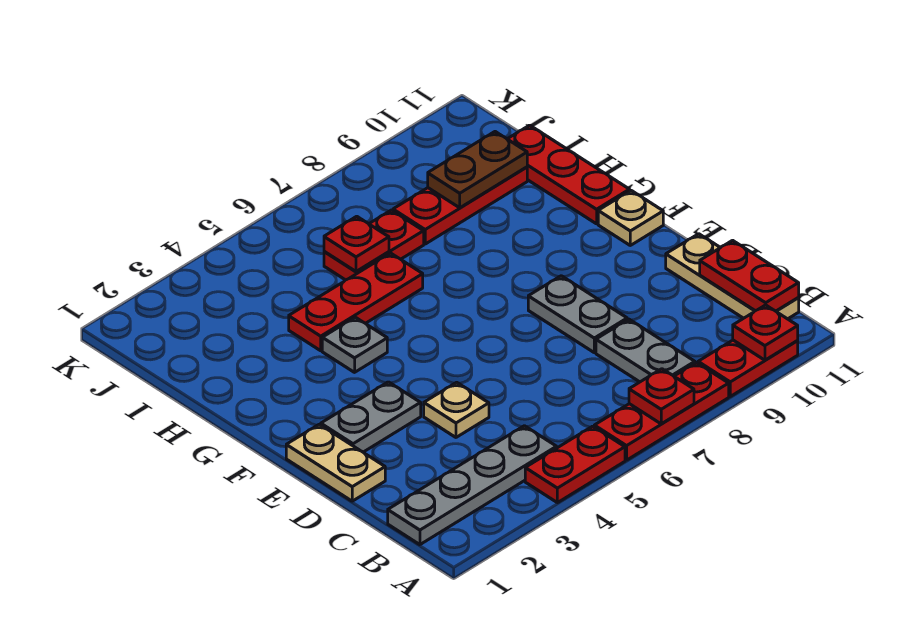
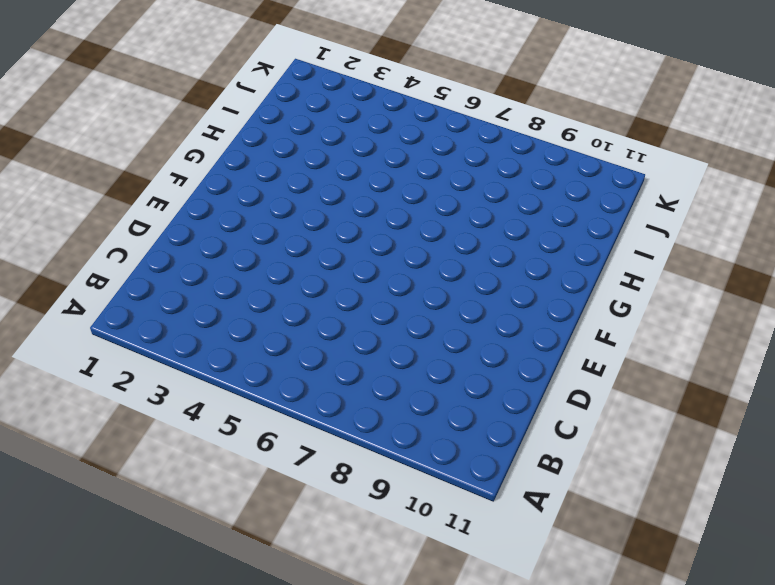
none -> red 1x2 plate [525,426,625,503]
none -> red 1x3 plate [594,363,729,460]
none -> red 1x2 plate [698,340,798,396]

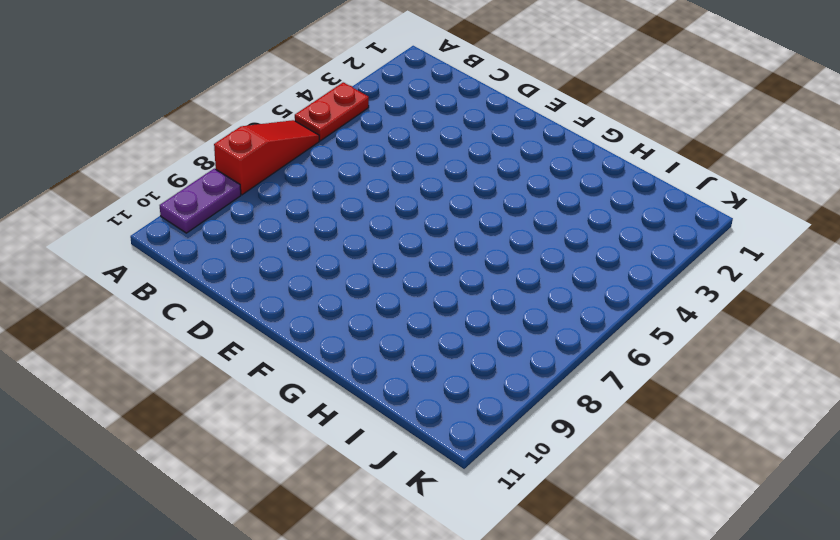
red 1x3 slope [214,120,319,195] -> red 1x3 plate [594,363,729,460]
purple 1x2 plate [160,169,241,233] -> red 1x2 plate [698,340,798,396]
none -> grey 1x4 plate [388,426,557,545]
none -> grey 1x2 plate [596,319,695,382]
none -> tan 1x3 plate [666,234,799,319]

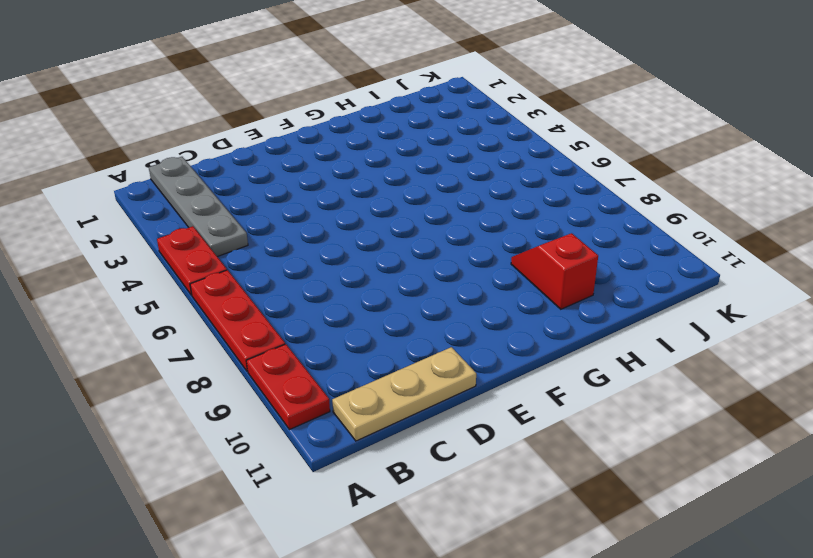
red 1x2 slope [511,233,598,309] -> none
none -> grey 1x2 plate [596,319,695,382]
none -> tan 1x2 plate [286,424,385,501]
none -> tan 1x1 plate [424,382,489,437]

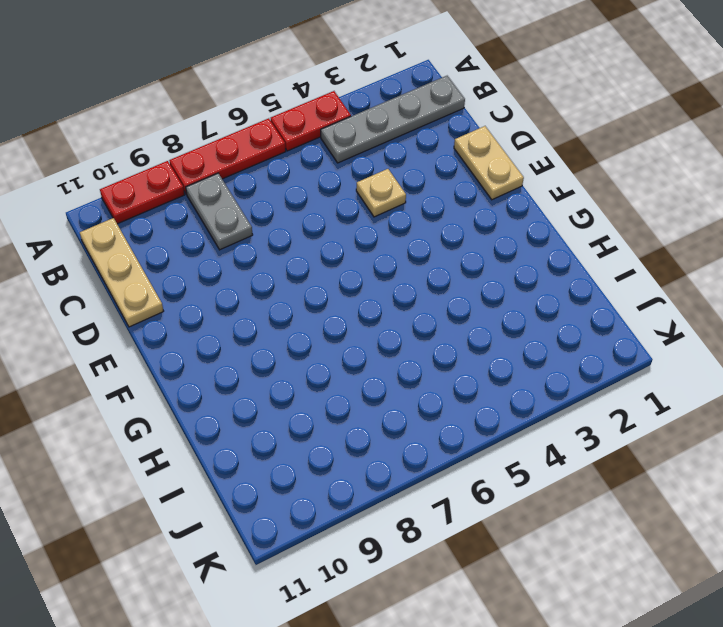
none -> grey 1x2 plate [528,276,627,352]
none -> grey 1x2 plate [321,382,421,452]
none -> tan 1x1 plate [598,191,663,245]

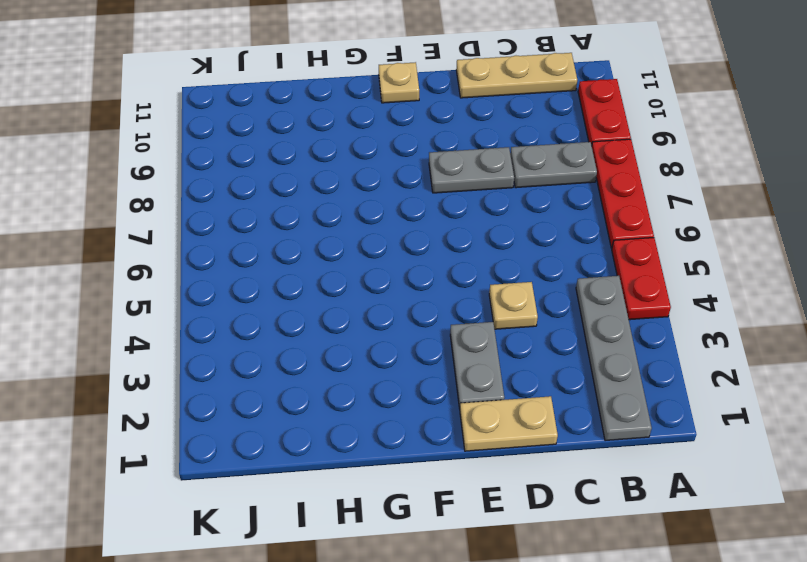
none -> grey 1x1 plate [322,317,387,372]
none -> red 1x3 plate [508,125,629,224]
none -> red 1x3 plate [289,253,423,351]

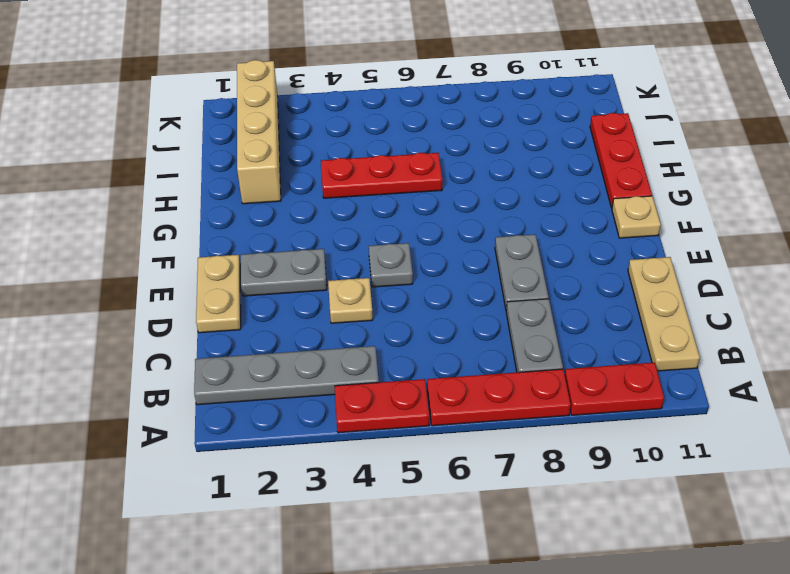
grey 1x1 plate [369,243,413,287] -> grey 1x1 plate moved to [322,317,387,372]
tan 1x4 brick [237,60,281,204] -> none
none -> red 1x2 plate [324,210,424,280]
none -> red 1x3 plate [393,167,527,244]
none -> red 1x1 plate [629,369,694,424]

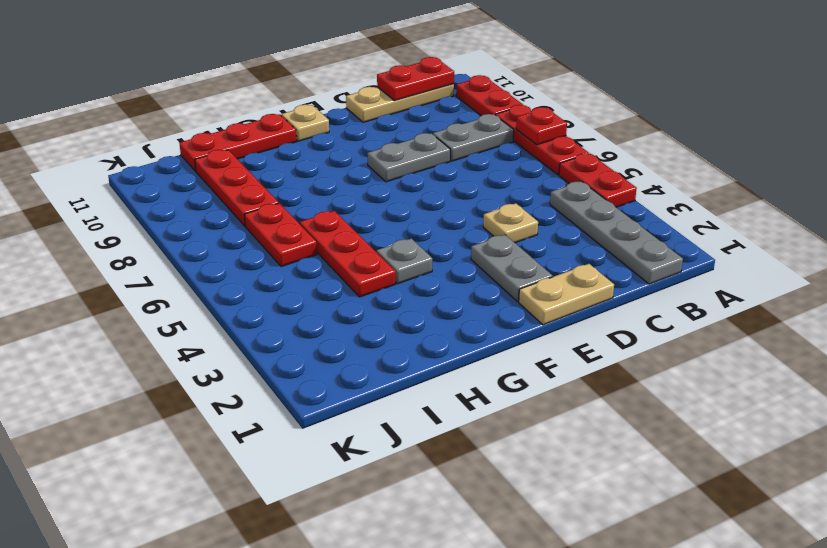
none -> red 1x1 plate [733,305,798,360]
none -> red 1x1 plate [324,216,389,271]
none -> brown 1x2 plate [428,132,527,208]

